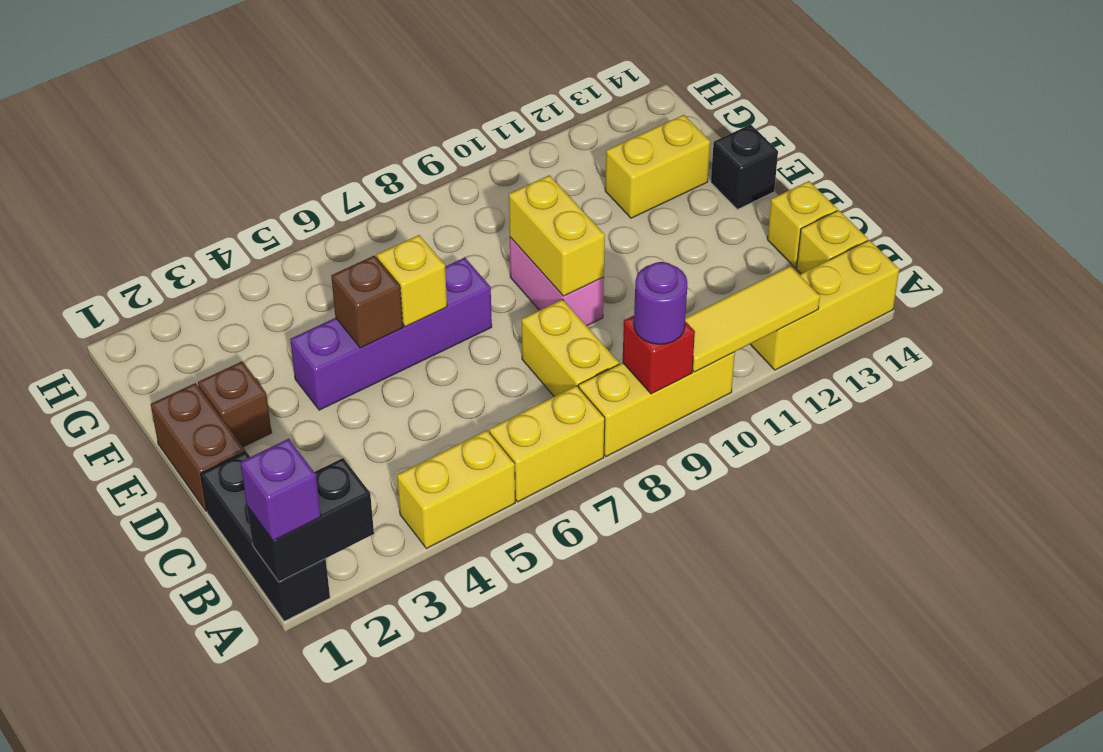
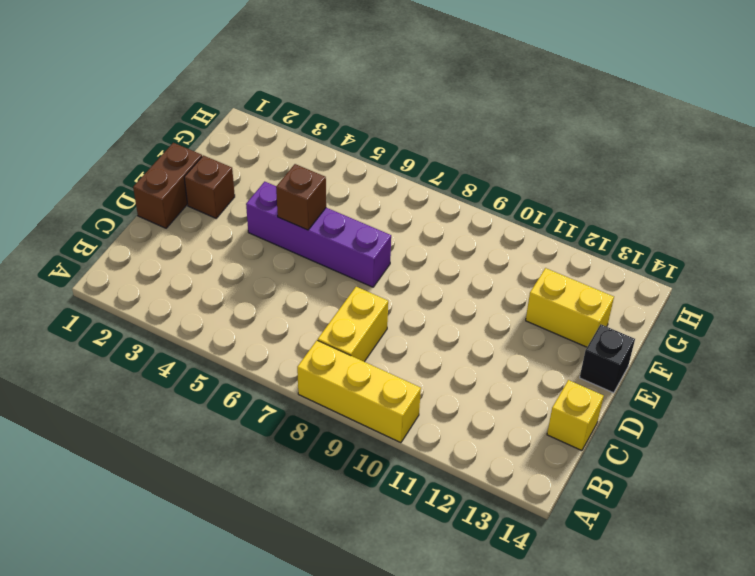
none -> black 1x3 brick [201,452,330,621]
none -> yellow 1x2 brick [397,430,515,549]
none -> yellow 1x2 brick [489,386,605,502]

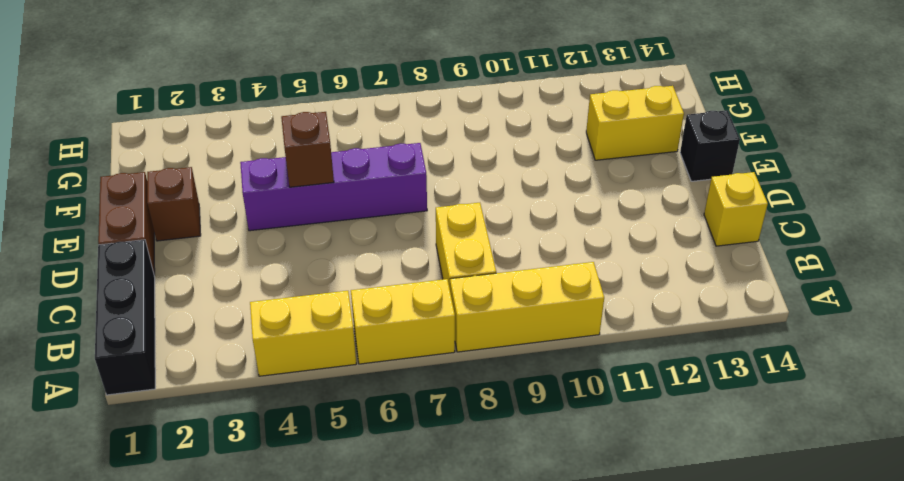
none -> yellow 1x3 brick [750,240,899,370]
none -> yellow 1x1 brick [797,210,868,274]
none -> pink 1x2 brick [510,237,604,326]

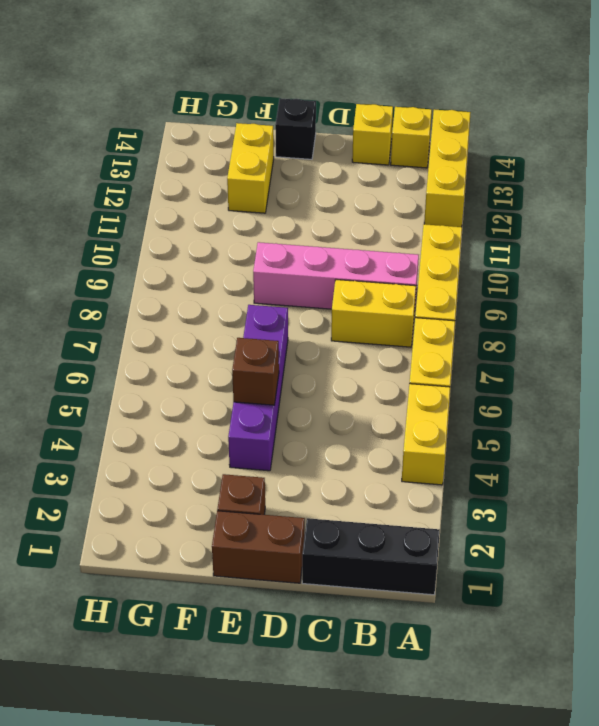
pink 1x4 brick [253,242,419,312] -> pink 1x2 brick [510,237,604,326]
none -> black 1x2 brick [247,458,374,582]
none -> red 1x1 brick [623,316,695,394]
none -> yellow 1x3 tile [685,266,820,372]

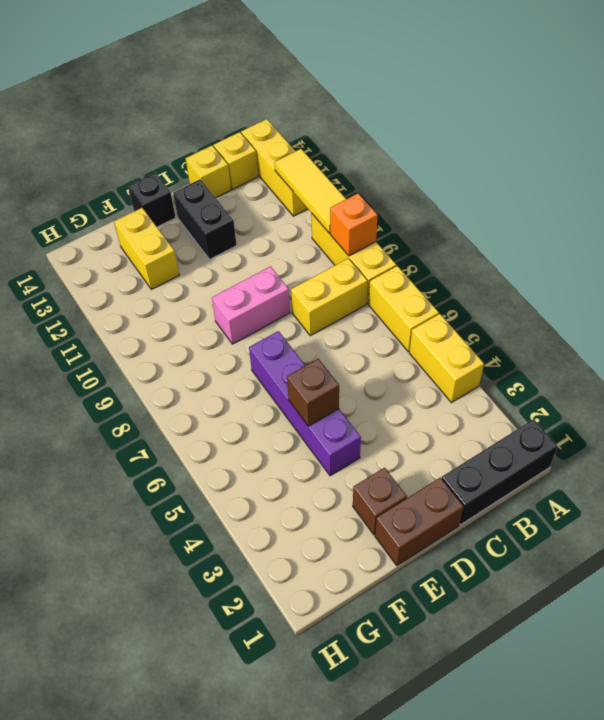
orange 1x1 brick [330,194,378,256] -> red 1x1 brick [623,316,695,394]
black 1x2 brick [173,179,237,259] -> black 1x2 brick moved to [247,458,374,582]
none -> yellow 1x2 brick [509,175,605,296]
none -> yellow 1x1 brick [377,235,447,327]
none -> purple 1x1 brick [240,439,321,541]

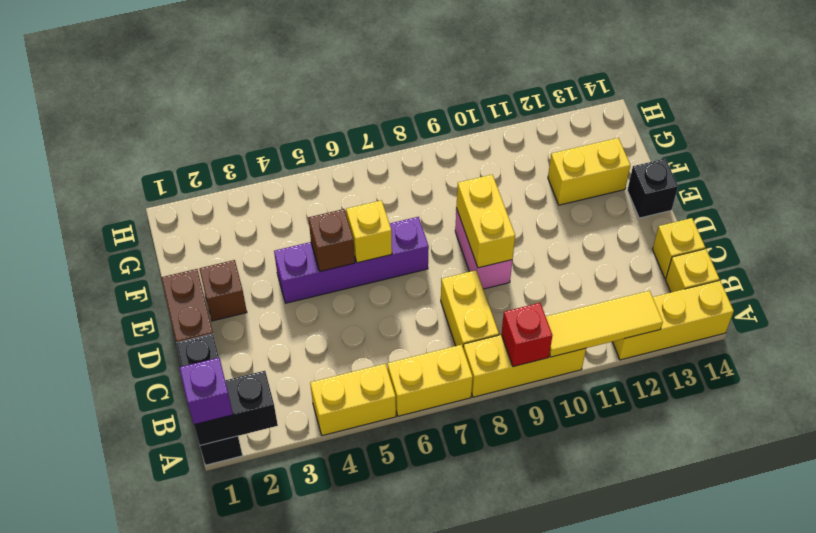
none -> purple 1x1 round brick [634,262,687,344]

